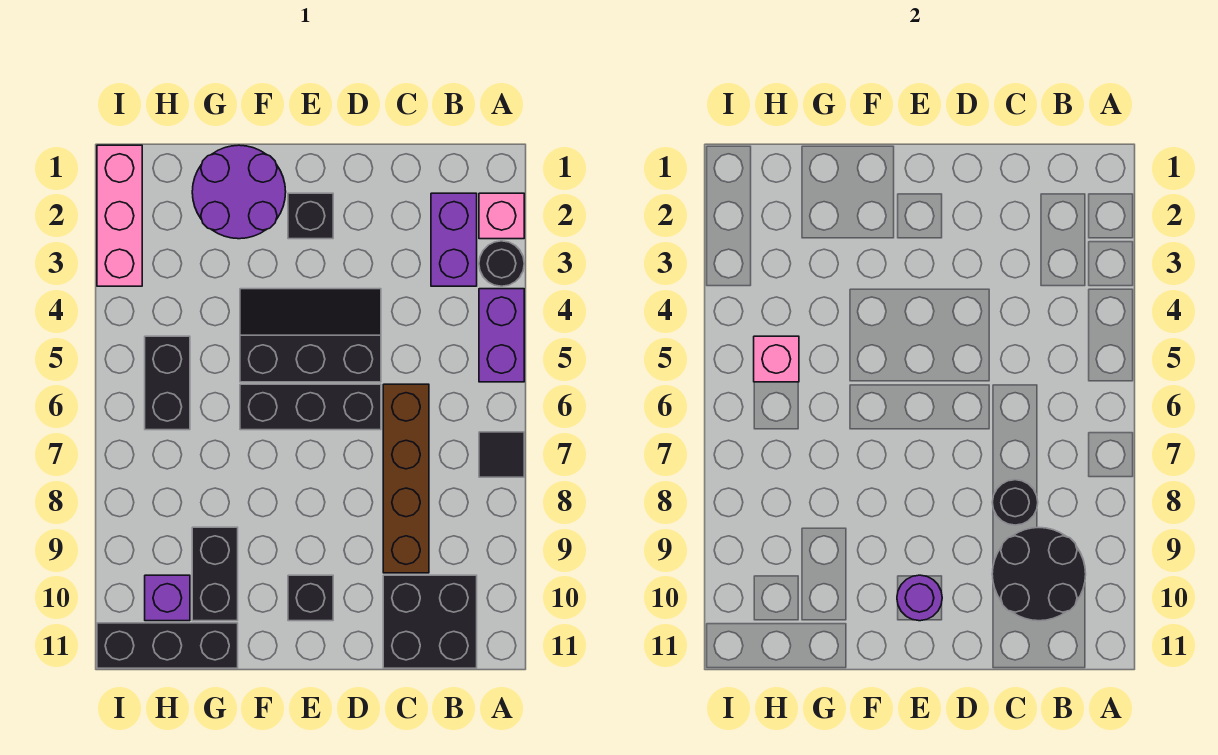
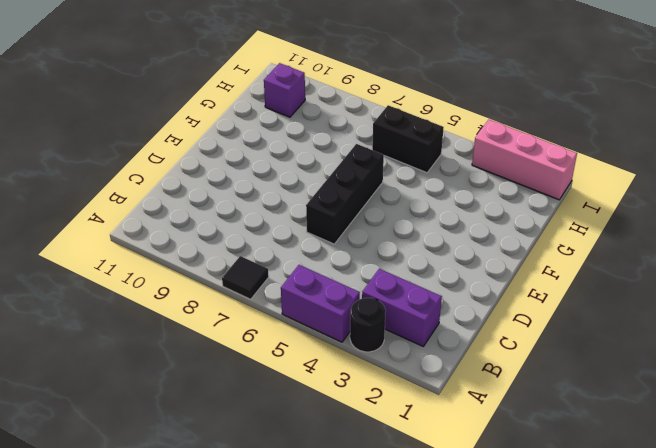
none -> pink 1x1 brick [479,193,524,239]
none -> black 2x2 brick [383,575,477,668]
none -> brown 1x4 brick [383,384,429,573]

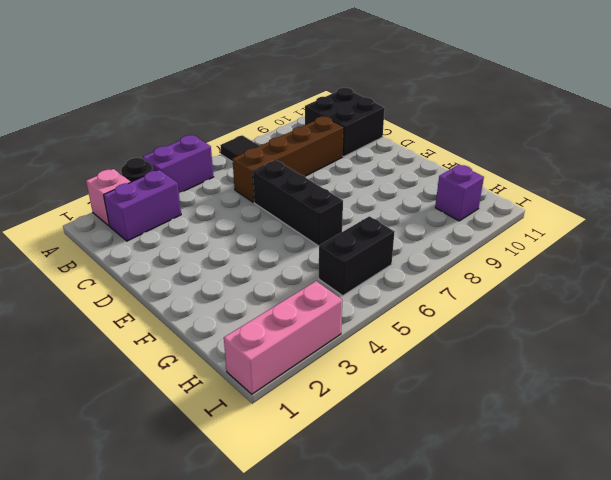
none -> black 2x3 slope [240,289,381,382]
none -> black 1x1 brick [288,193,333,239]
none -> black 1x1 brick [288,575,333,621]

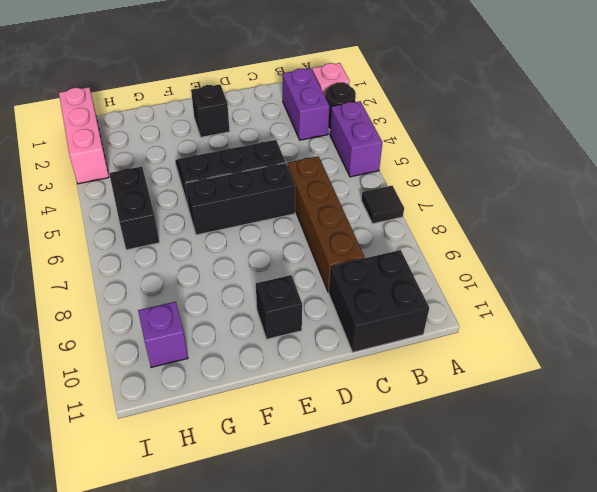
none -> purple 2x2 round brick [192,145,286,239]
none -> black 1x2 brick [192,527,238,621]
none -> black 1x3 brick [97,623,238,668]

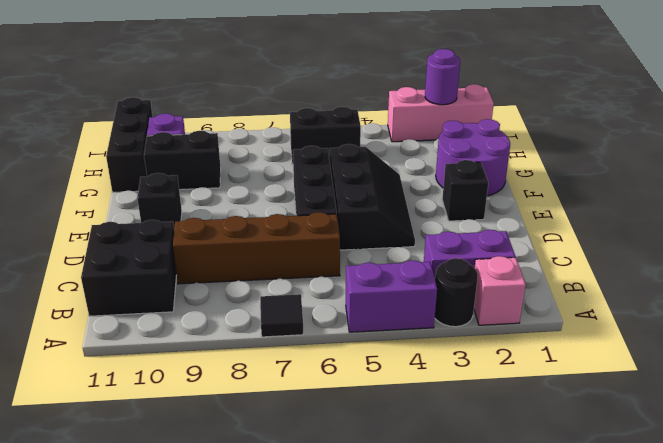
purple 1x1 round brick [425,49,460,105] -> purple 1x1 round brick moved to [897,575,942,621]
none -> black 2x2 round brick [992,528,1086,621]
none -> black 1x1 round brick [992,480,1038,525]
none -> pink 1x1 brick [754,336,799,382]

